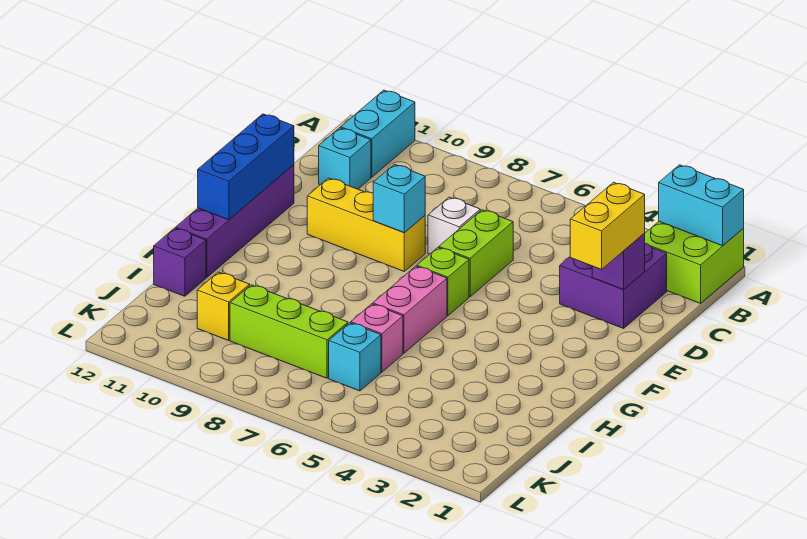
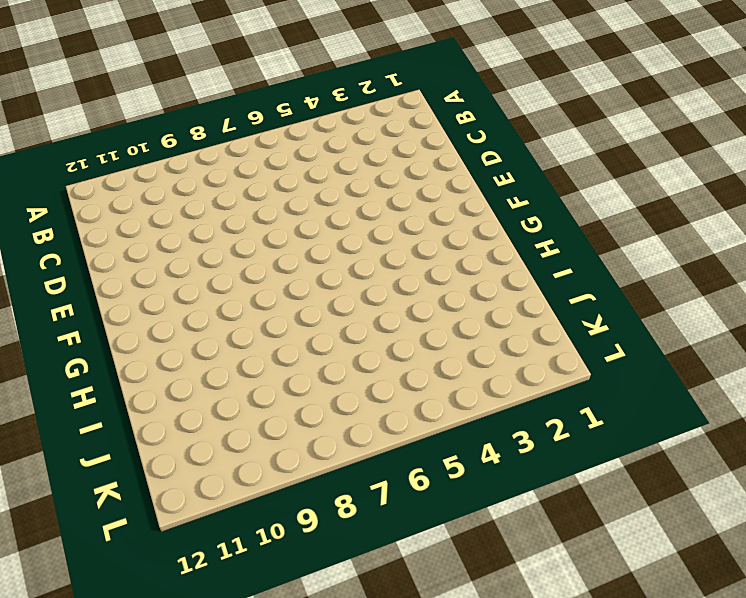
none -> lime 2x2 brick [645,222,744,303]
none -> cyan 1x2 brick [341,90,415,177]
none -> purple 2x2 brick [560,243,667,328]

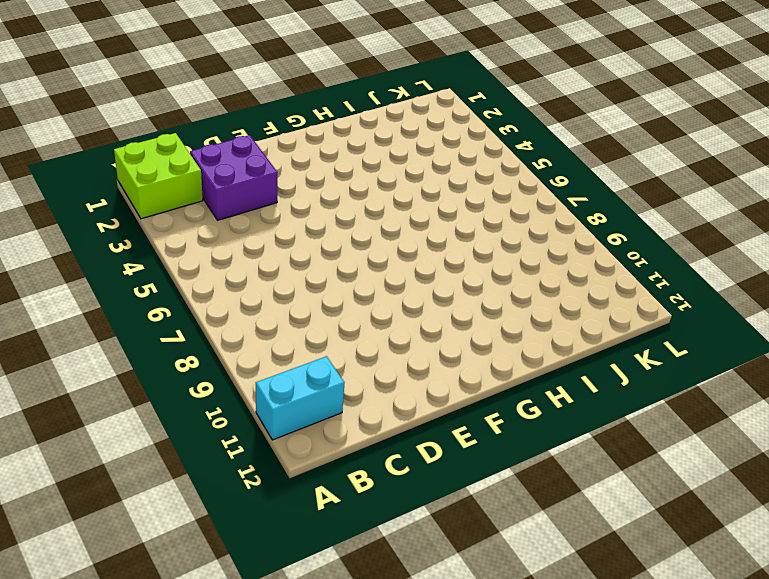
none -> cyan 1x1 brick [319,128,371,189]
none -> lime 1x2 brick [439,210,513,297]
none -> white 1x1 brick [428,197,480,254]

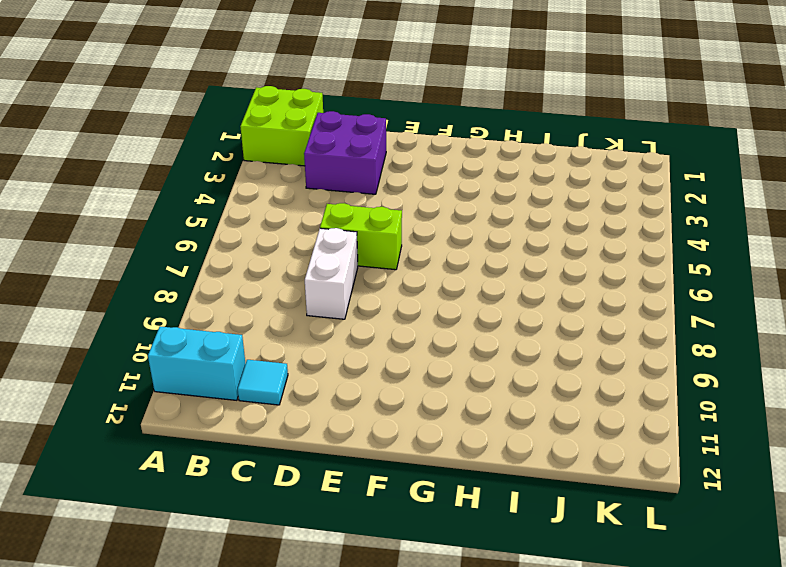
cyan 1x1 tile [238,360,288,405] -> cyan 1x1 brick [319,128,371,189]
white 1x2 brick [305,228,358,319] -> white 1x1 brick [428,197,480,254]
none -> yellow 1x3 brick [307,178,425,271]
none -> purple 1x4 brick [176,165,294,278]
none -> lime 1x1 brick [417,248,469,316]

